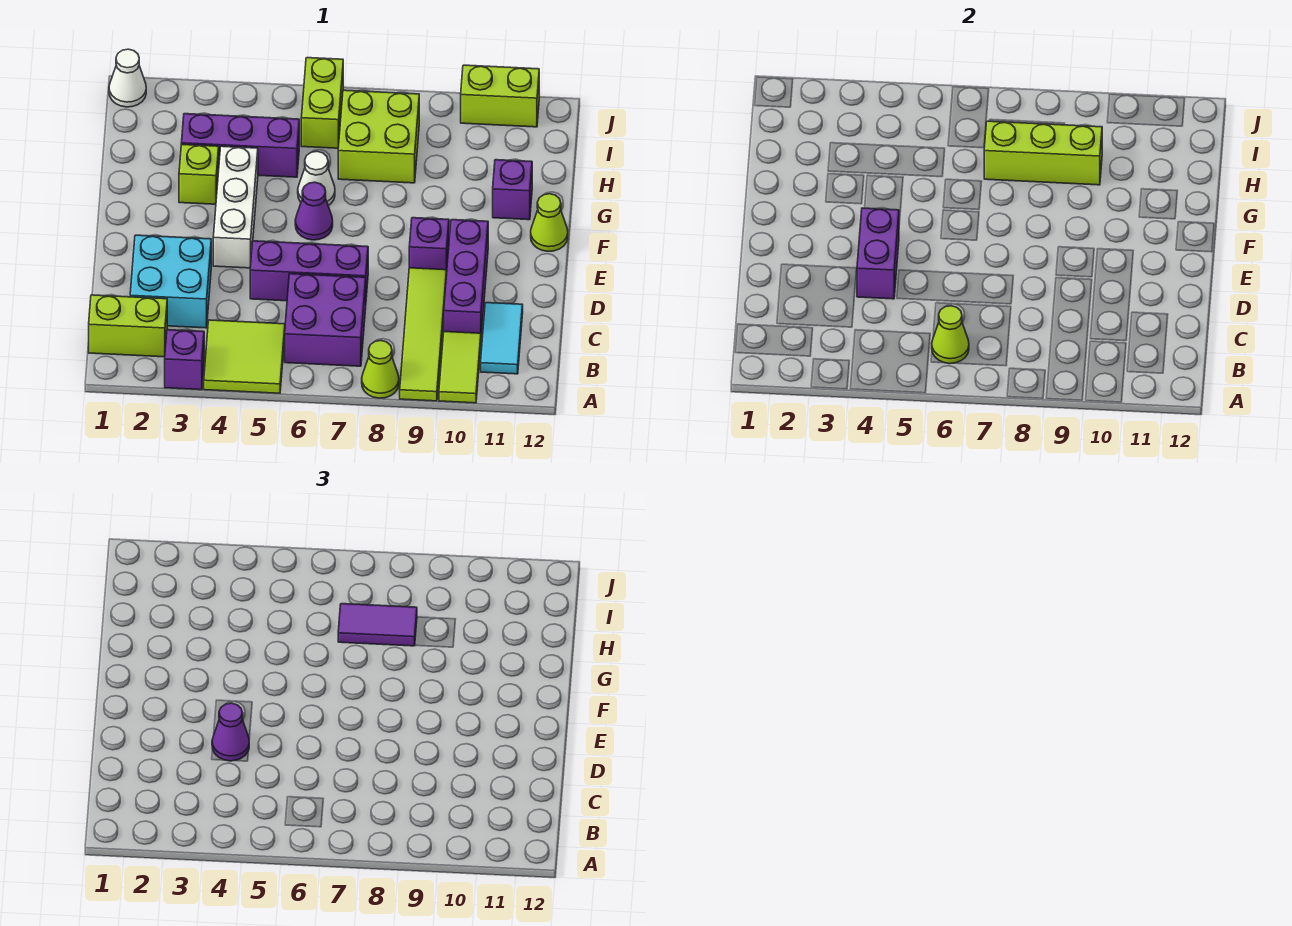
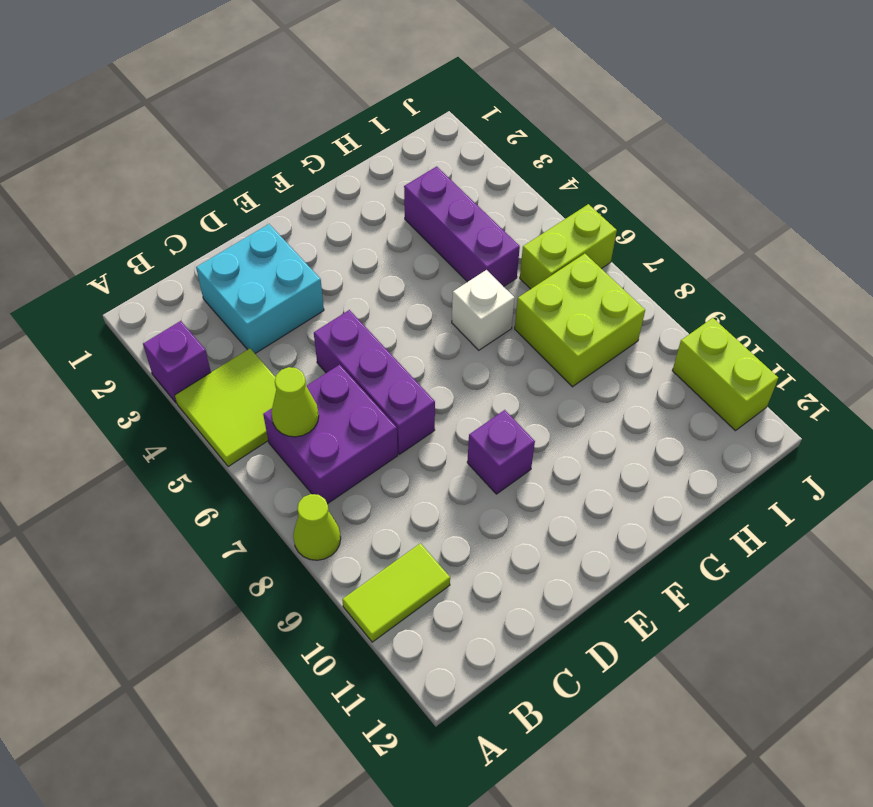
white 1x1 brick [452,270,514,350] -> white 1x1 cone [298,151,335,206]
none -> lime 1x4 tile [400,268,447,401]
none -> lime 1x2 brick [89,295,167,357]
none -> cyan 1x2 tile [481,303,523,374]

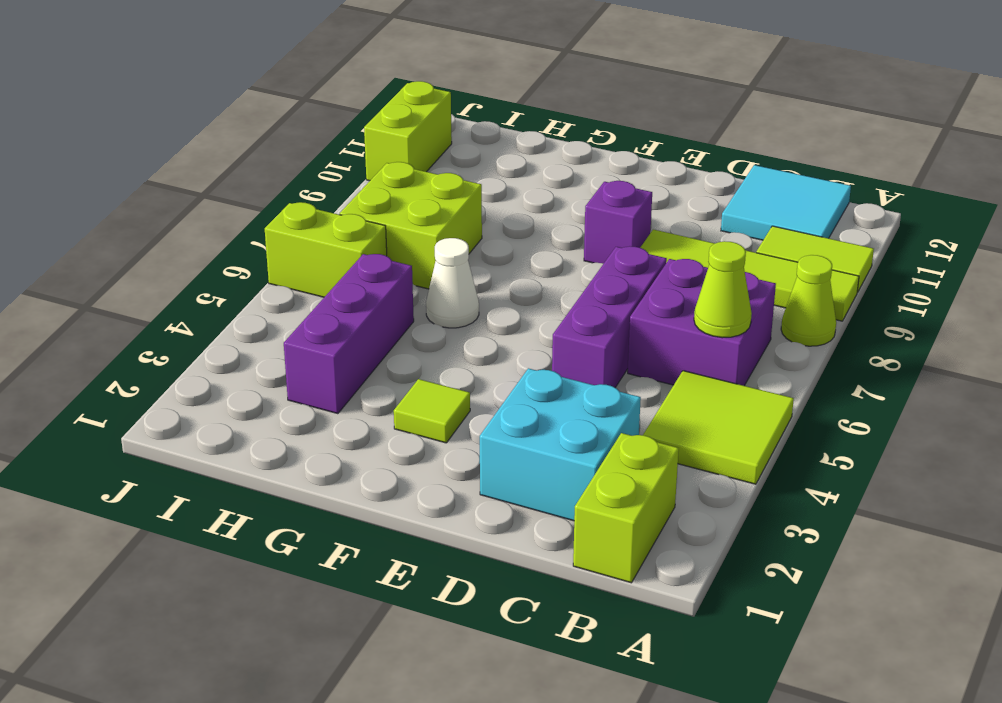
cyan 2x2 tile [721,165,851,240] -> cyan 1x2 tile [481,303,523,374]
lime 1x1 tile [394,379,470,443] -> none
none -> purple 1x1 brick [165,330,204,390]
none -> purple 1x3 brick [444,220,488,335]
none -> white 1x3 brick [213,146,258,268]

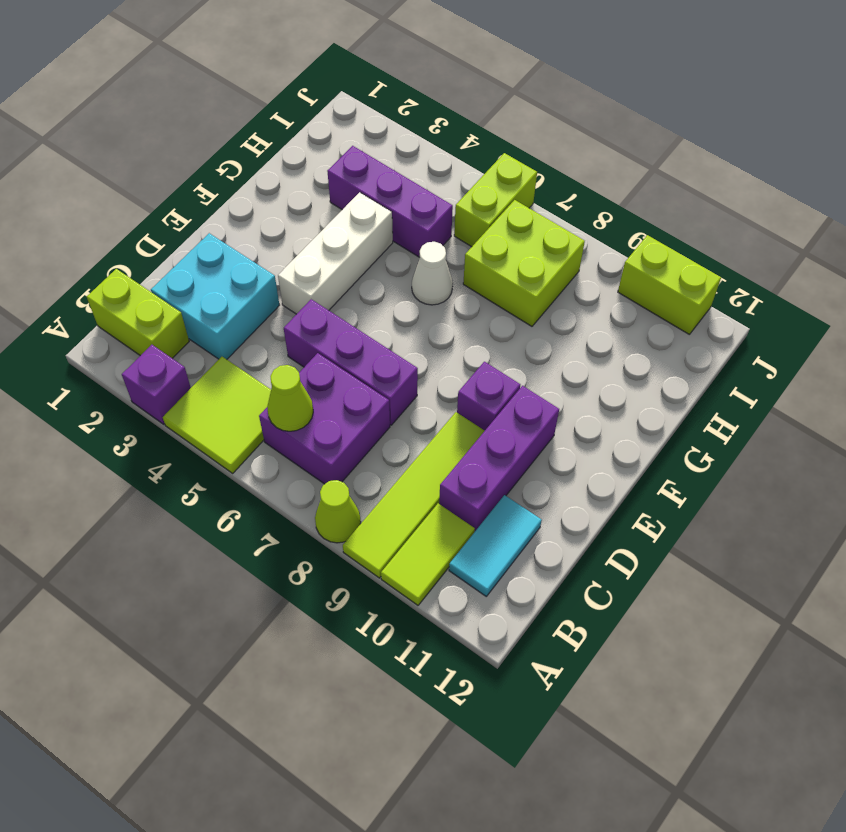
none -> purple 1x1 cone [295,182,333,240]
none -> lime 1x1 cone [531,194,568,251]
none -> lime 1x1 brick [179,144,219,204]

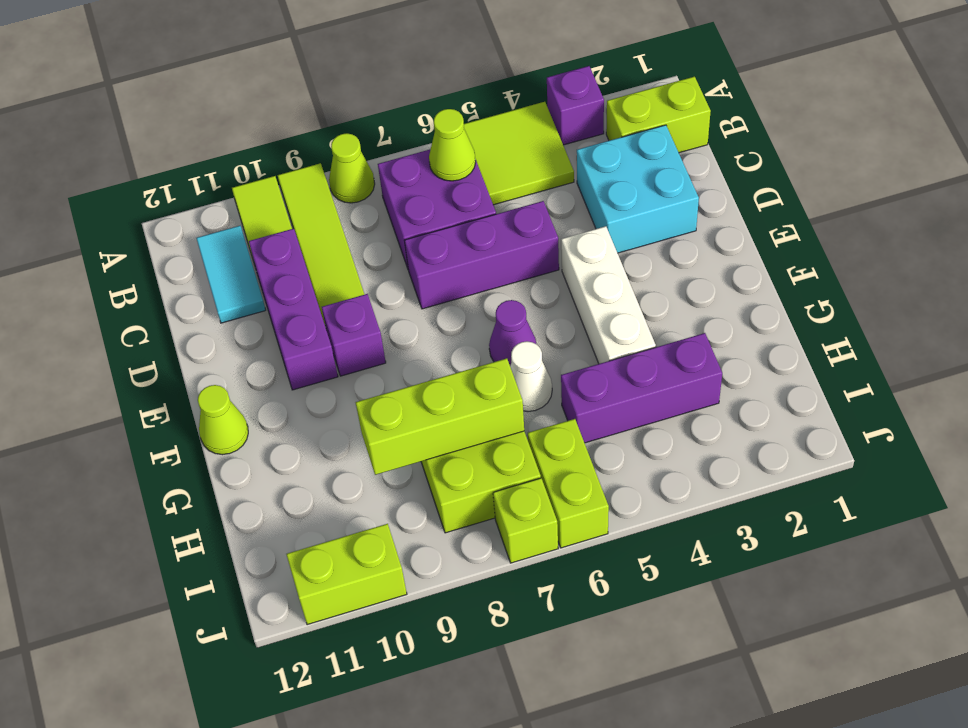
lime 1x1 brick [493,478,558,563] -> lime 1x1 brick moved to [179,144,219,204]
none -> purple 1x1 brick [493,160,532,220]
none -> white 1x1 cone [109,49,146,107]
none -> purple 1x2 brick [857,208,899,299]

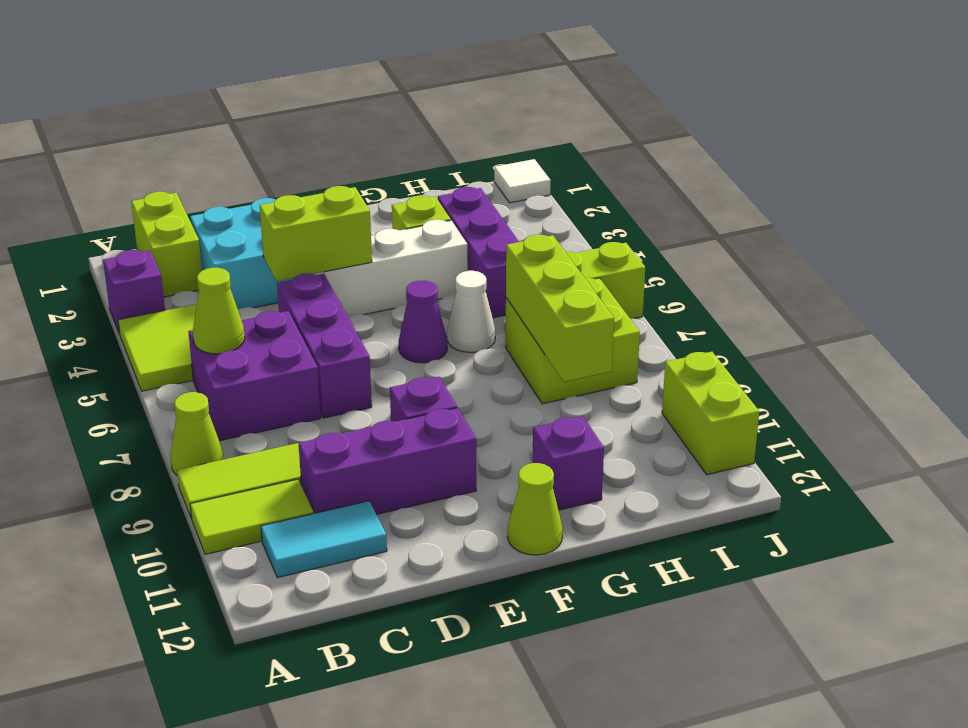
lime 1x2 brick [260,186,372,281] -> purple 1x2 brick [857,208,899,299]
white 1x1 tile [494,159,551,203] -> white 1x1 cone [109,49,146,107]
none -> purple 1x1 cone [212,703,249,761]
none -> purple 1x2 tile [338,604,417,646]

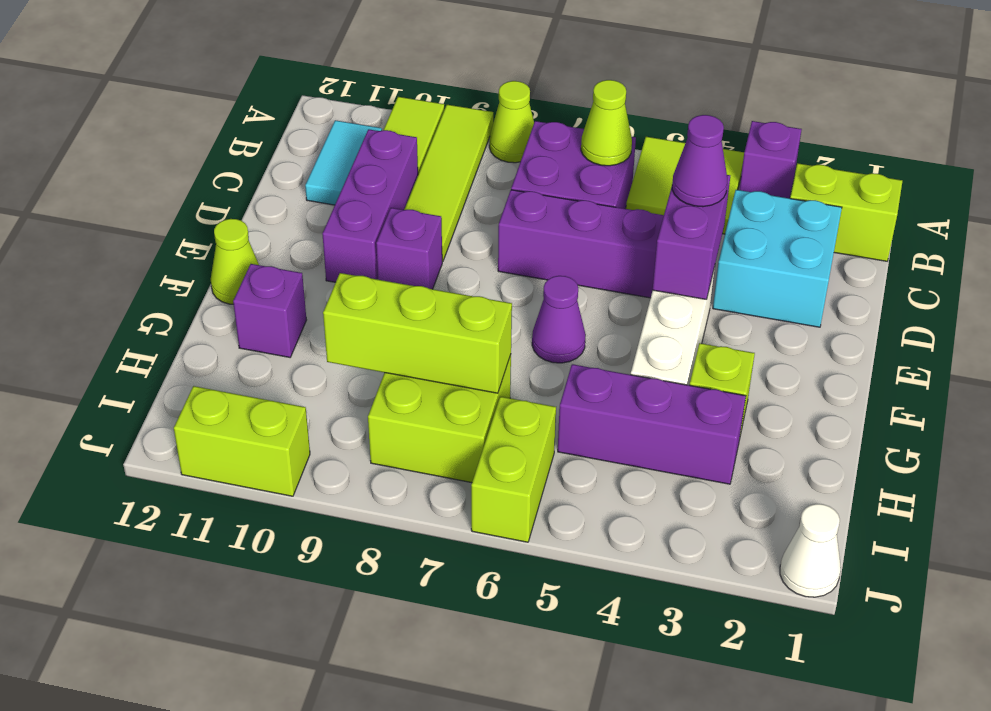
none -> white 1x1 cone [298,151,335,206]
none -> purple 1x2 tile [338,604,417,646]

